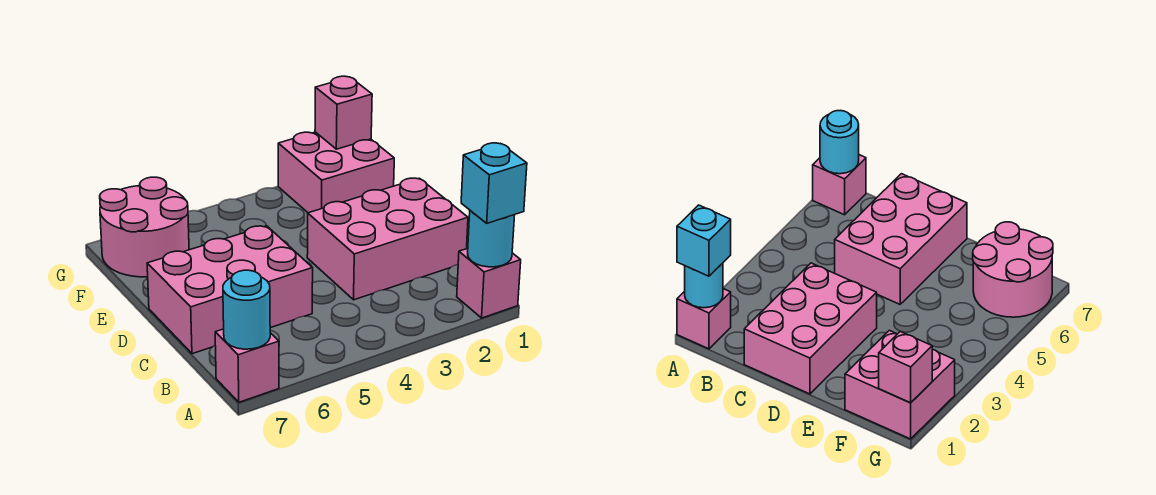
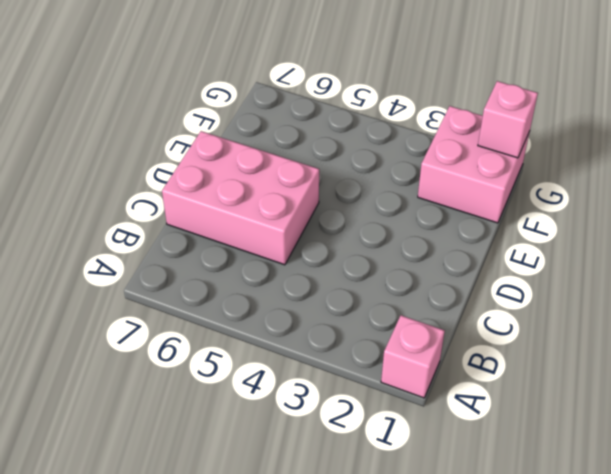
none -> pink 1x1 brick [215,329,279,402]
none -> pink 2x3 brick [307,178,468,300]

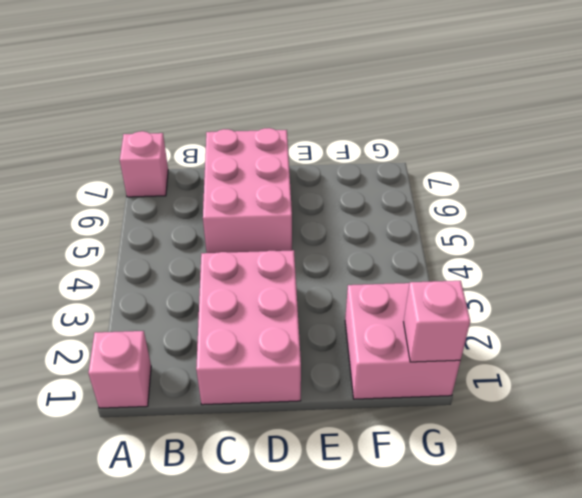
none -> pink 2x2 round brick [100,177,189,277]
none -> cyan 1x1 round brick [468,211,515,267]

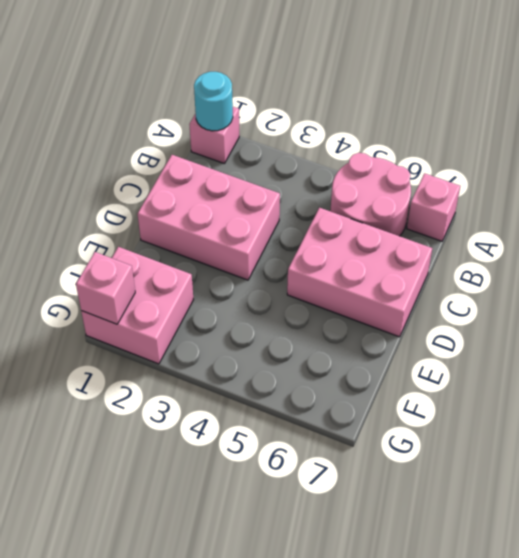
pink 2x2 round brick [330,153,411,236] -> pink 2x2 round brick moved to [100,177,189,277]
none -> cyan 1x1 round brick [223,270,270,349]
none -> cyan 1x1 brick [461,143,527,223]

